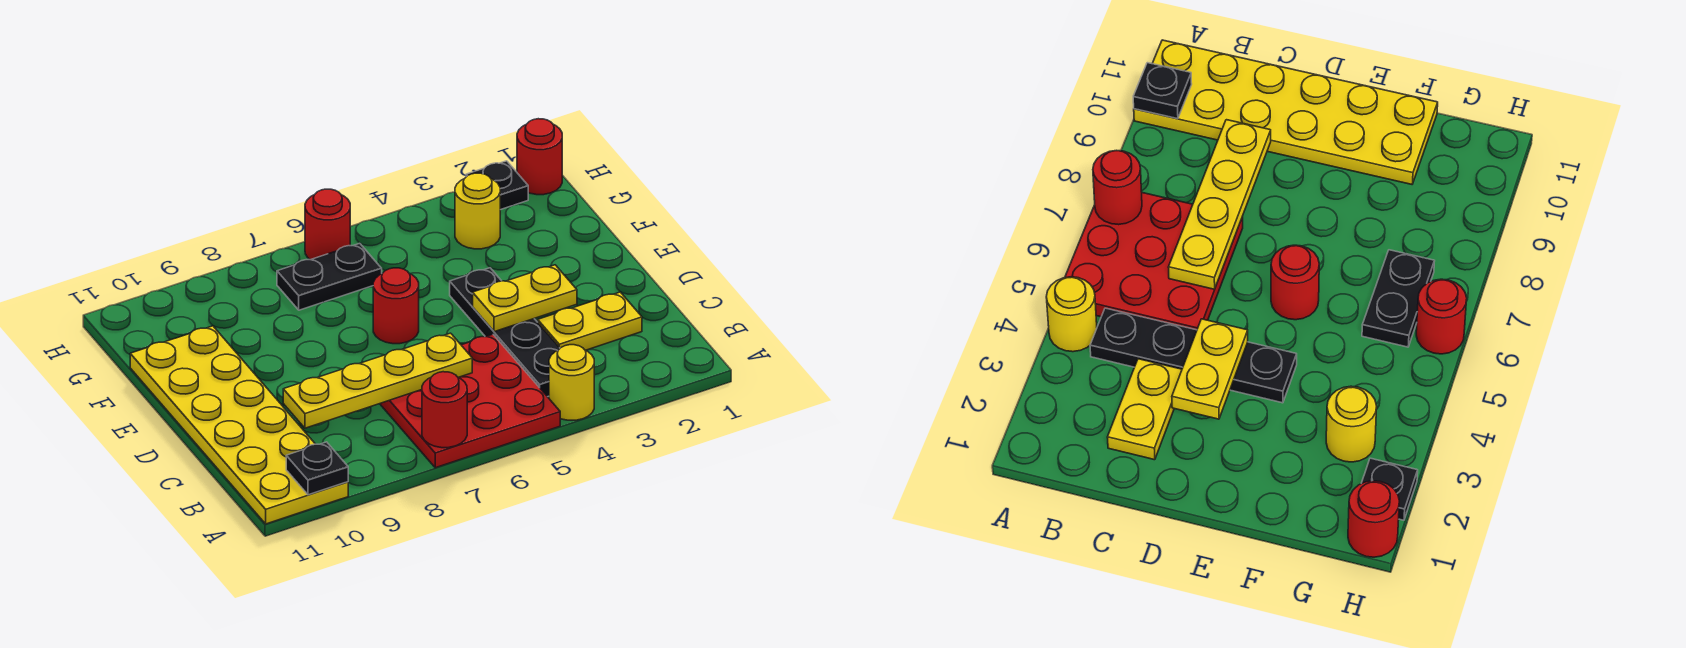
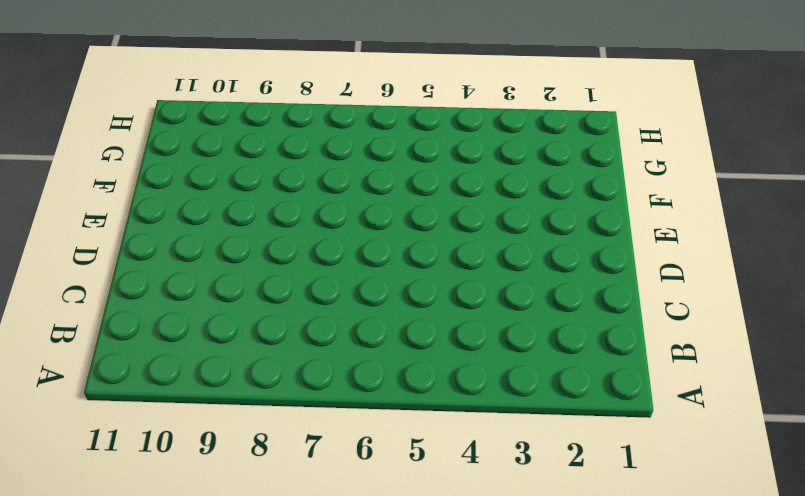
none -> yellow 1x1 round brick [549,345,594,420]
none -> red 3x3 plate [380,334,560,468]
none -> yellow 2x6 plate [130,326,348,524]

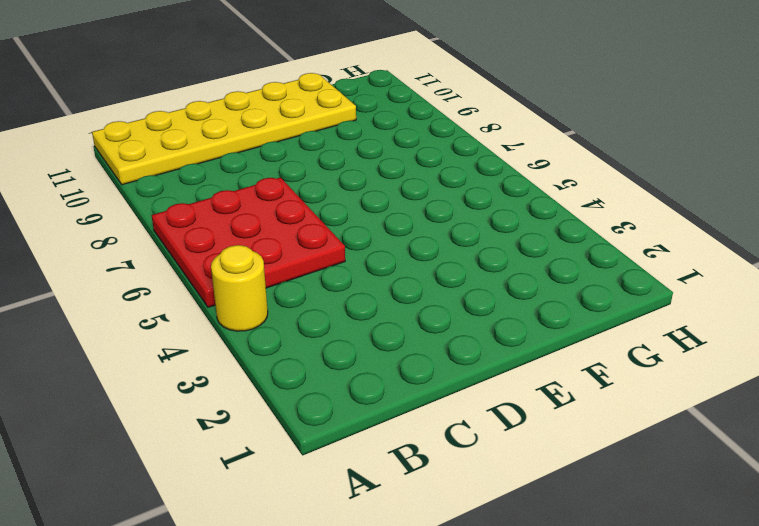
none -> black 1x4 plate [450,268,560,397]
none -> yellow 1x2 plate [538,292,642,350]
none -> red 1x1 round brick [373,268,419,344]

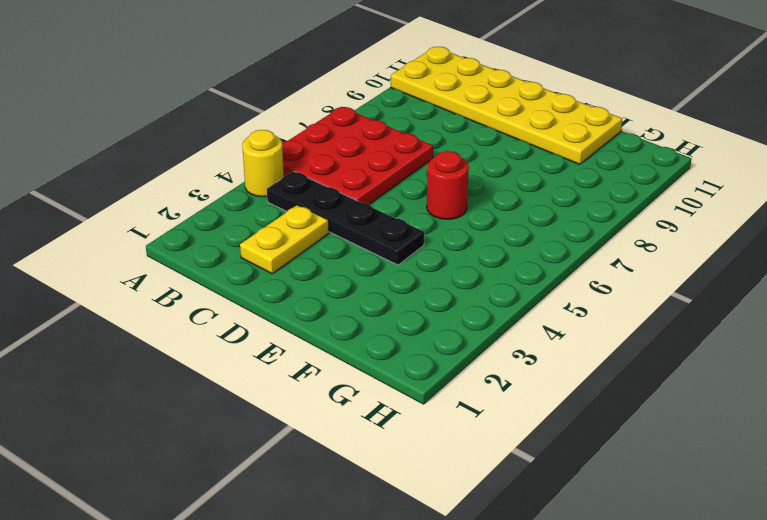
none -> yellow 1x1 round brick [455,173,500,249]
none -> black 1x2 plate [277,243,382,310]
none -> red 1x1 round brick [517,119,562,195]

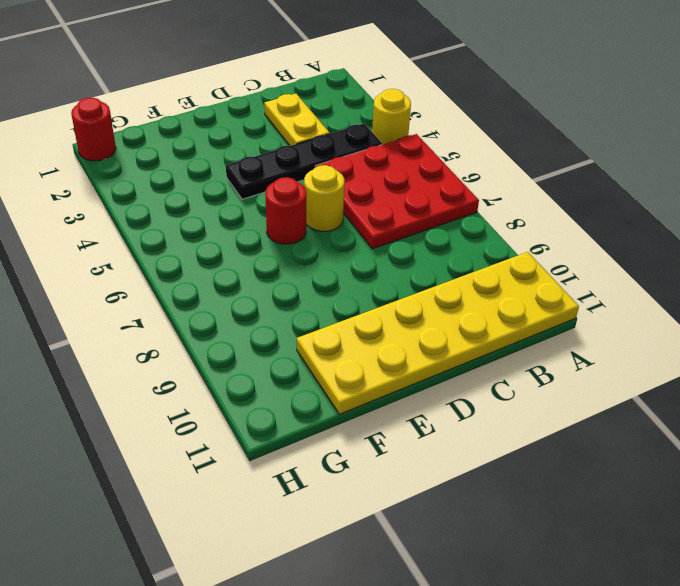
yellow 1x1 round brick [304,165,344,231] -> yellow 1x1 round brick moved to [455,173,500,249]
none -> black 1x2 plate [277,243,382,310]
none -> black 1x1 plate [466,161,528,210]
none -> red 1x1 round brick [305,189,350,260]

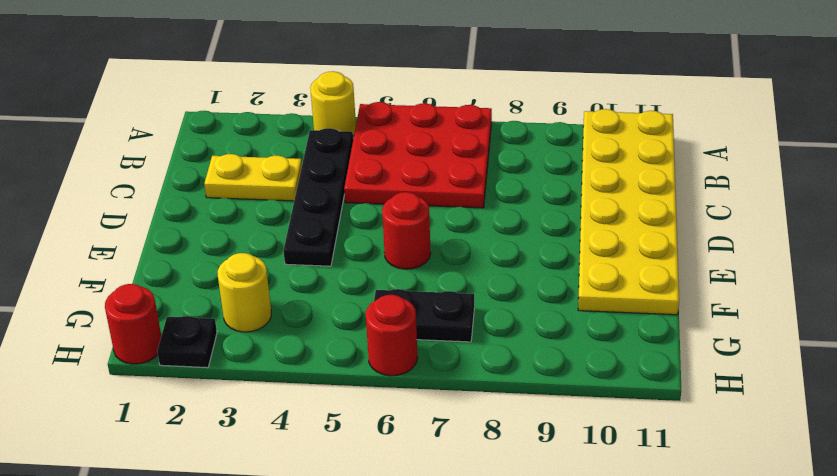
none -> red 1x1 round brick [422,372,467,448]
none -> black 1x1 plate [286,442,348,495]
none -> yellow 1x4 plate [283,333,472,428]

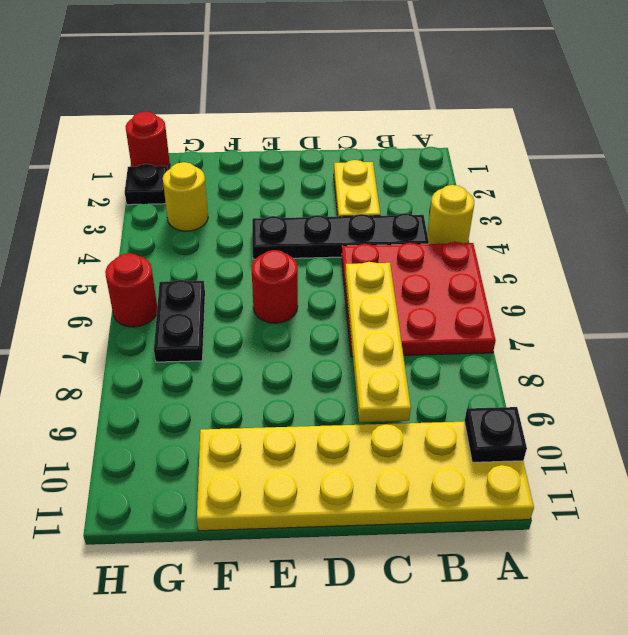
none -> red 1x1 round brick [422,372,467,448]
none -> yellow 1x2 plate [473,265,577,332]

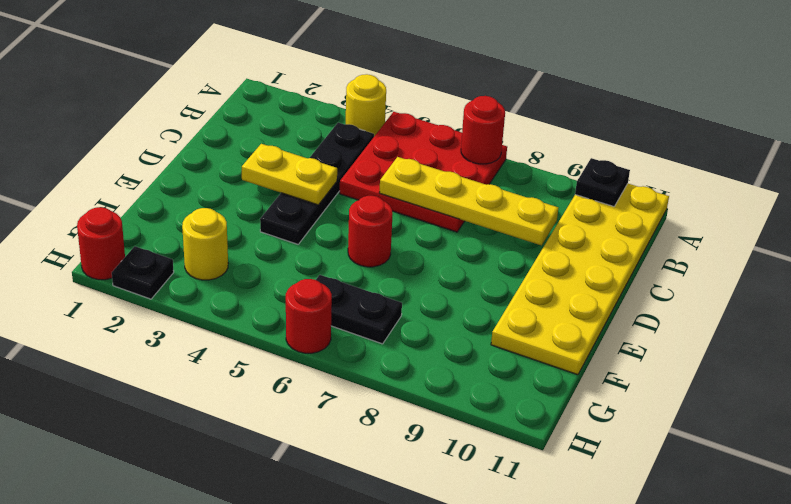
none -> yellow 1x2 plate [538,292,642,350]

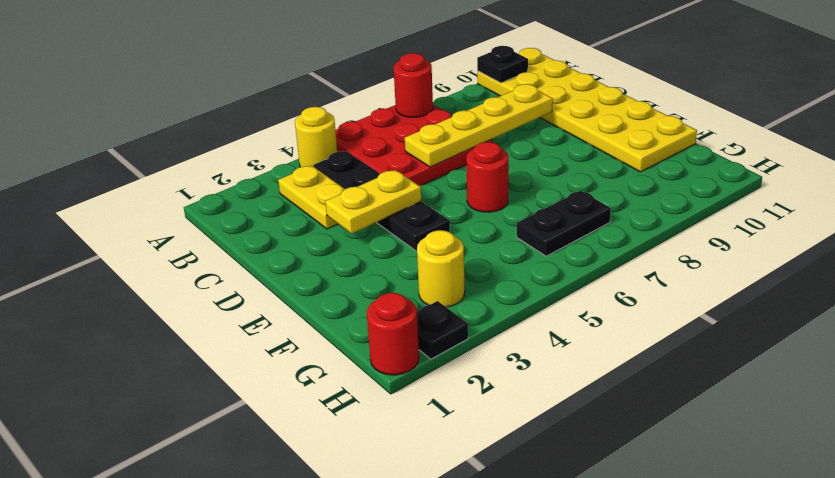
yellow 1x2 plate [278,166,345,229] -> yellow 1x2 plate turned to [538,292,642,350]
none -> red 1x1 round brick [305,189,350,260]

